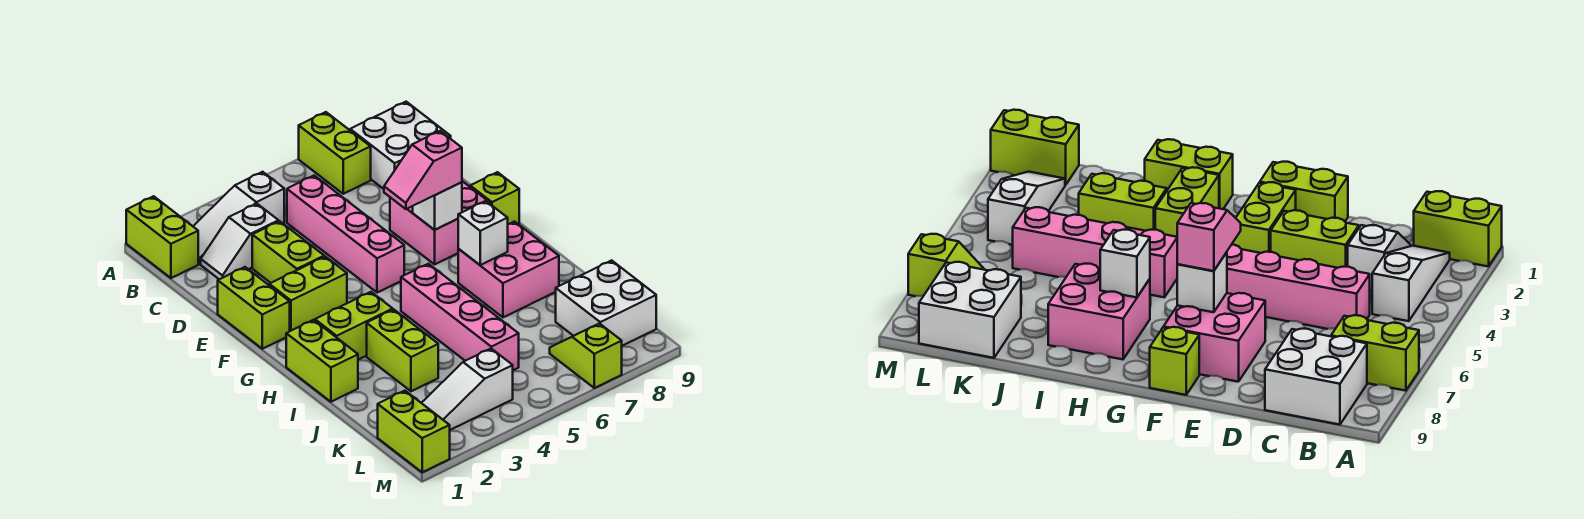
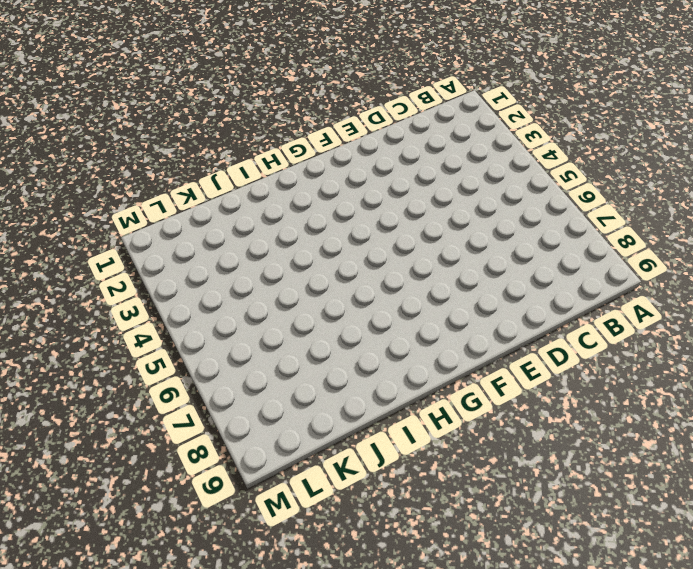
none -> lime 1x2 brick [126,196,198,278]
none -> lime 1x2 brick [299,112,371,194]
none -> white 1x3 slope [193,172,284,264]

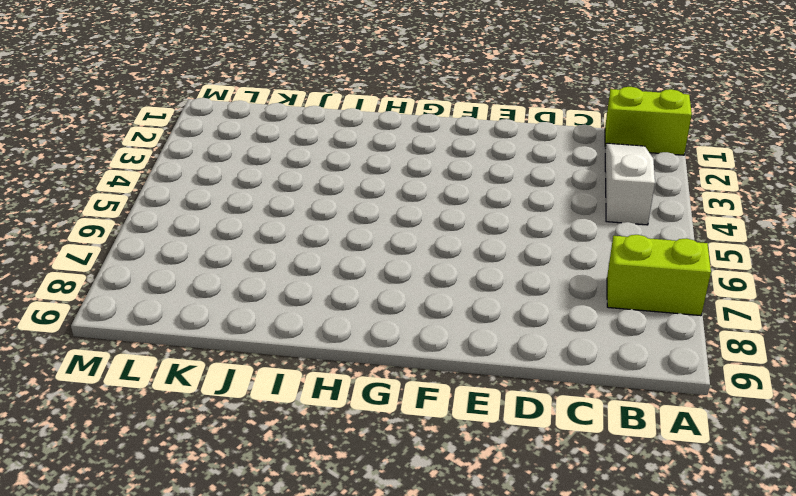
none -> white 2x2 brick [350,102,451,189]
none -> white 1x2 slope [201,204,279,279]
none -> pink 1x4 brick [287,176,404,293]

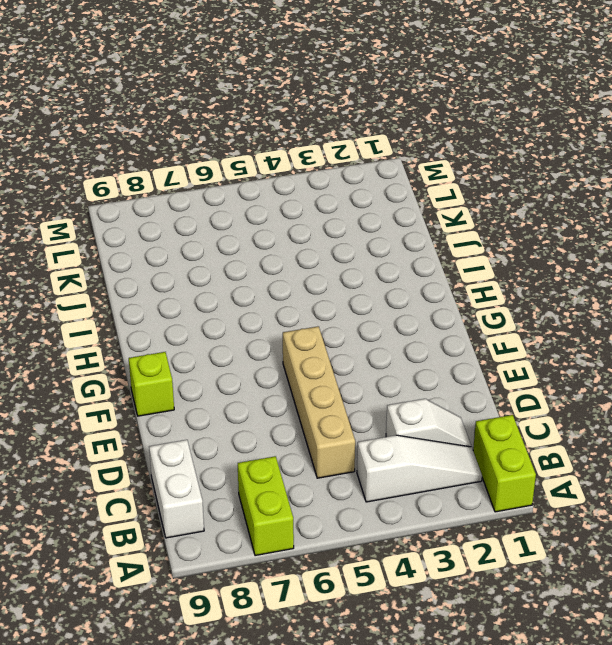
white 1x2 brick [149,440,204,538] -> white 2x2 brick [350,102,451,189]
tan 1x4 brick [283,326,355,478] -> pink 1x4 brick [287,176,404,293]
none -> lime 1x2 brick [252,221,324,283]
none -> lime 1x2 brick [218,267,290,349]
none -> pink 2x2 brick [390,181,491,264]

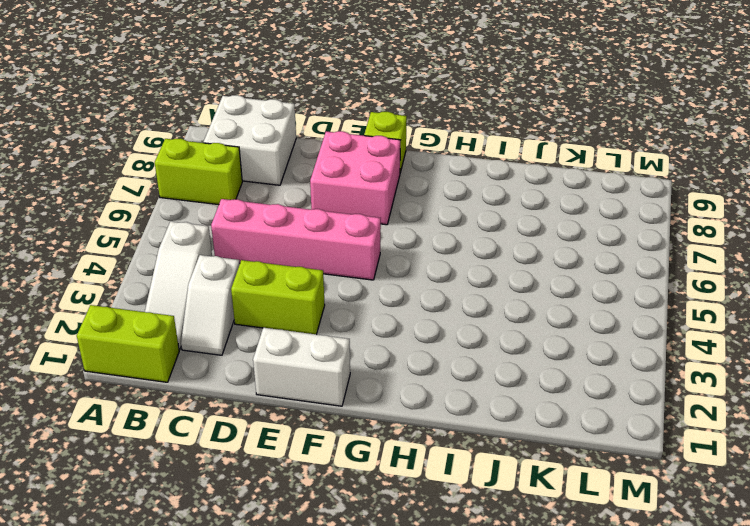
white 1x2 brick [253,328,350,406] -> lime 1x2 brick [218,267,290,349]
none -> lime 1x2 brick [269,257,347,331]
none -> lime 1x2 brick [286,320,358,402]
none -> lime 1x2 brick [315,292,393,360]

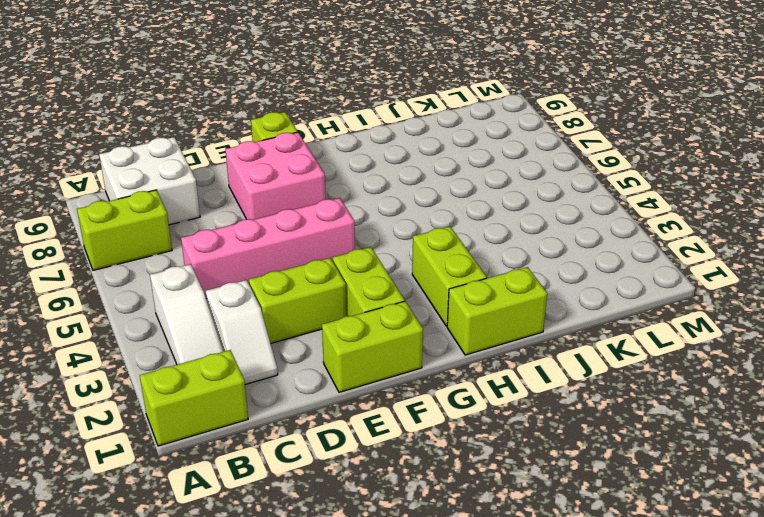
none -> pink 1x4 brick [401,264,519,370]
none -> pink 2x2 brick [458,222,559,317]
none -> lime 1x2 brick [367,310,438,391]

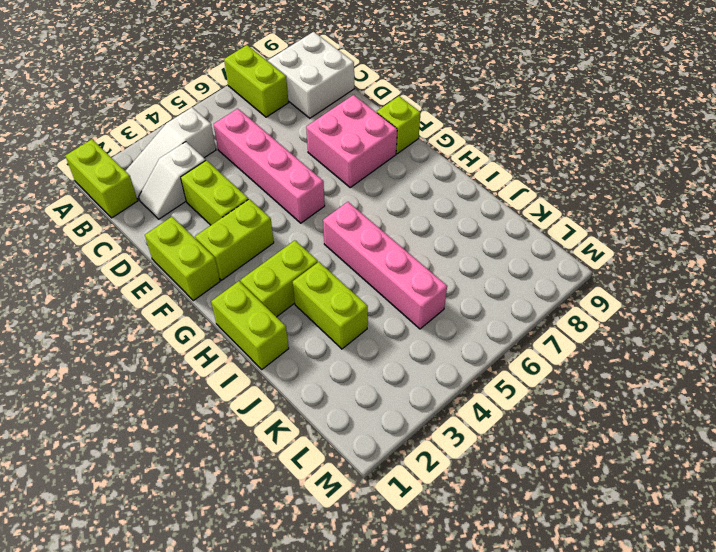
none -> pink 2x2 brick [458,222,559,317]
none -> white 2x2 brick [556,260,656,346]
none -> lime 1x2 brick [378,391,450,472]

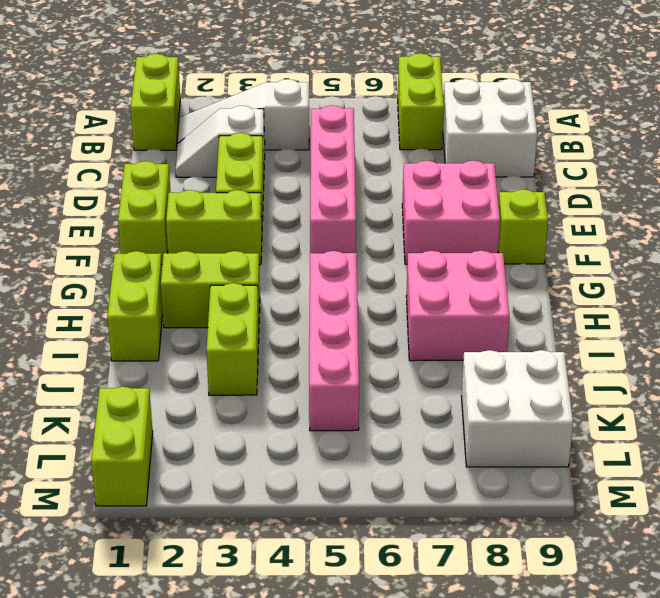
none -> white 1x3 slope [422,349,513,430]
none -> lime 1x2 slope [550,323,622,388]
none -> white 1x1 brick [413,182,462,230]

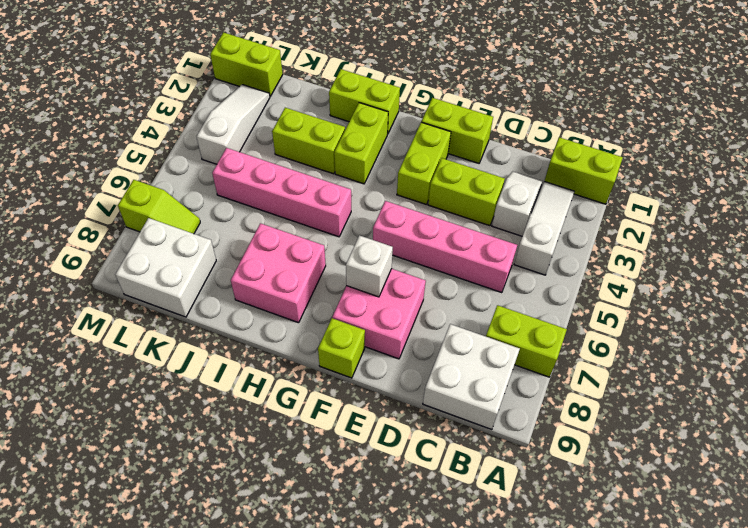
none -> white 1x1 brick [458,201,508,265]
none -> pink 1x2 slope [384,131,462,209]

